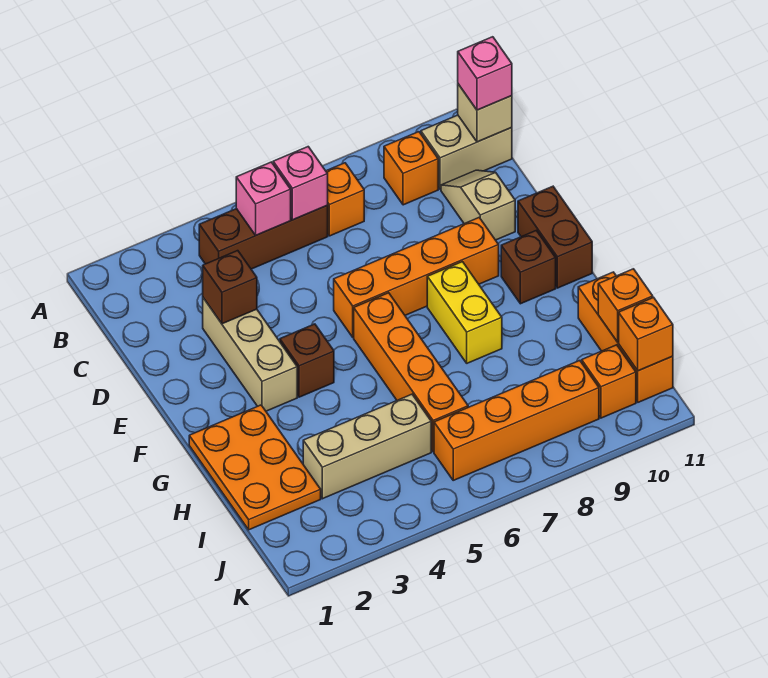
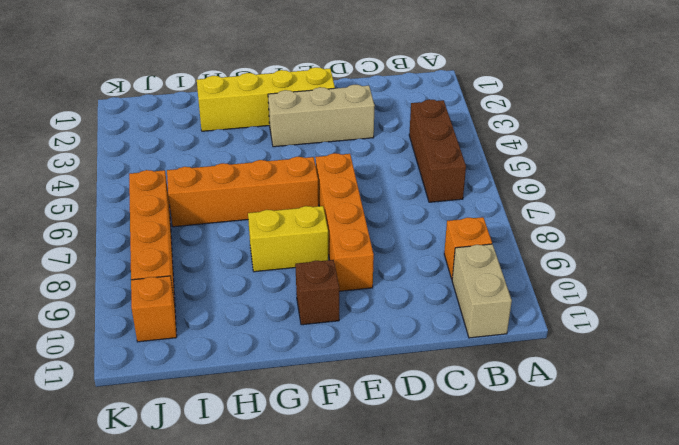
yellow 1x4 brick [197,67,335,131] -> orange 2x3 plate [189,405,321,530]
none -> orange 1x1 brick [326,163,364,236]
none -> tan 1x2 slope [441,170,515,240]
none -> brown 1x2 brick [518,186,592,288]

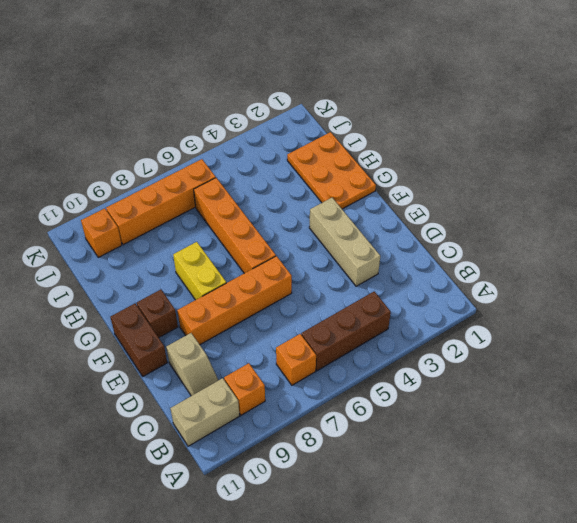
none -> brown 1x1 brick [280,324,334,397]
none -> orange 1x3 brick [578,272,673,402]
none -> tan 1x3 brick [303,394,431,499]

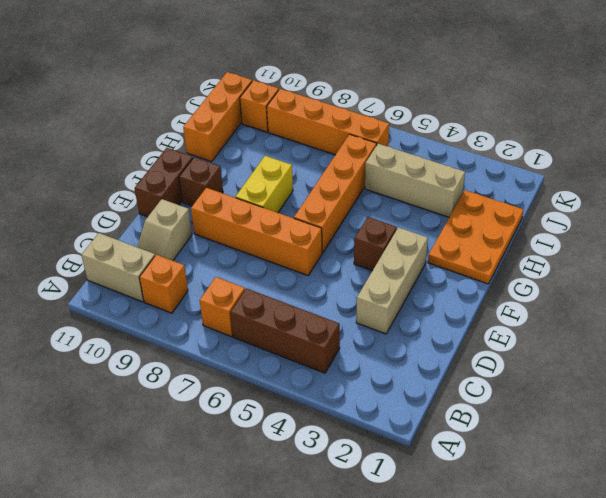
none -> pink 1x1 brick [236,162,291,235]
none -> pink 1x1 brick [273,147,328,220]
none -> tan 1x1 brick [458,84,512,142]

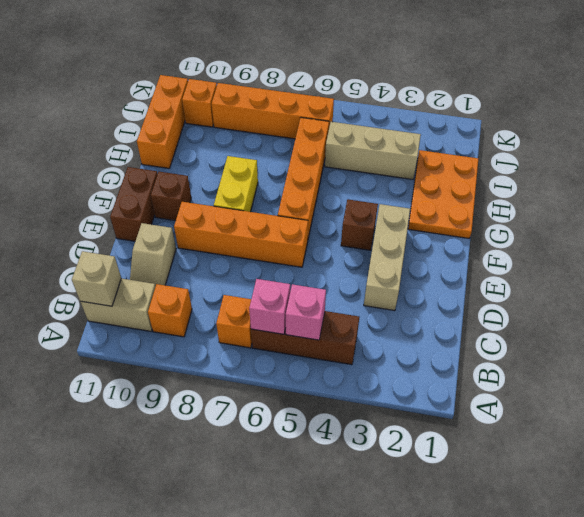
none -> brown 1x1 brick [203,251,257,324]
none -> orange 1x1 brick [598,269,653,342]
none -> orange 1x1 brick [619,297,673,371]

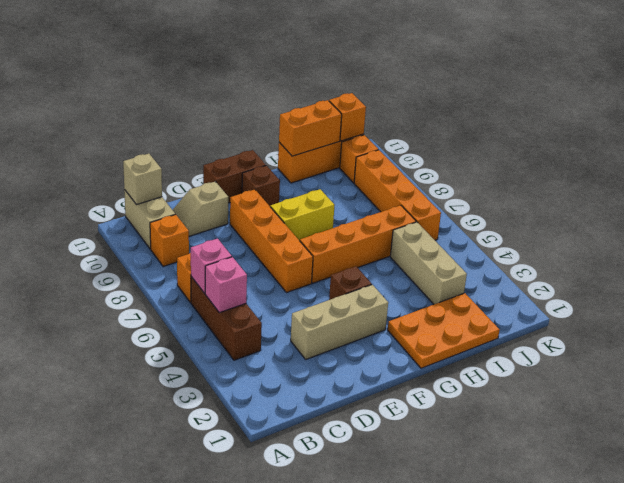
orange 1x2 brick [279,100,342,156] -> orange 1x1 brick [598,269,653,342]
none -> brown 1x1 brick [203,251,257,324]
none -> pink 1x1 brick [458,37,512,110]

